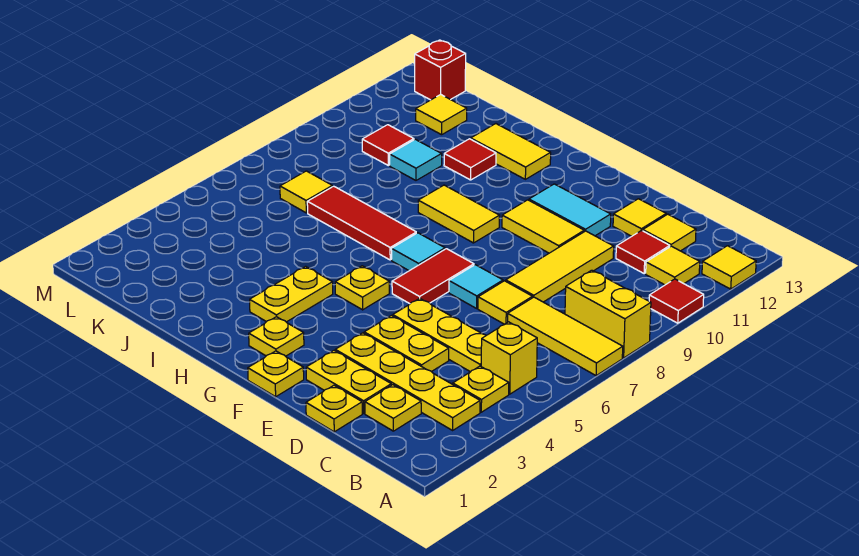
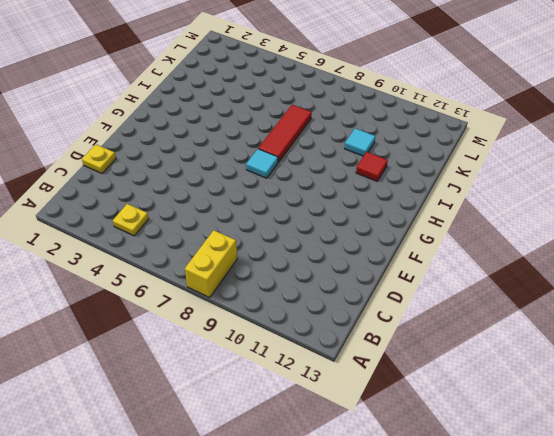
none -> yellow 1x3 tile [508,297,623,376]
none -> red 1x1 tile [649,279,704,323]
none -> yellow 1x1 tile [702,246,756,289]
none -> yellow 1x4 plate [335,333,480,430]

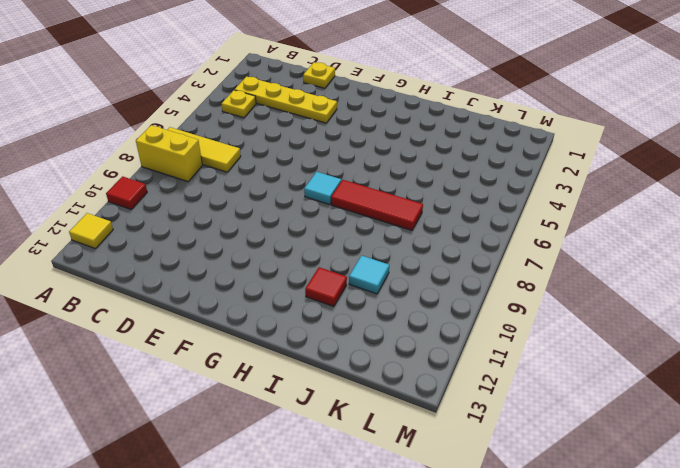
none -> yellow 1x1 brick [481,322,537,394]
none -> yellow 1x1 tile [646,246,700,285]
none -> yellow 1x1 plate [365,385,421,431]
none -> yellow 1x3 plate [393,298,486,372]

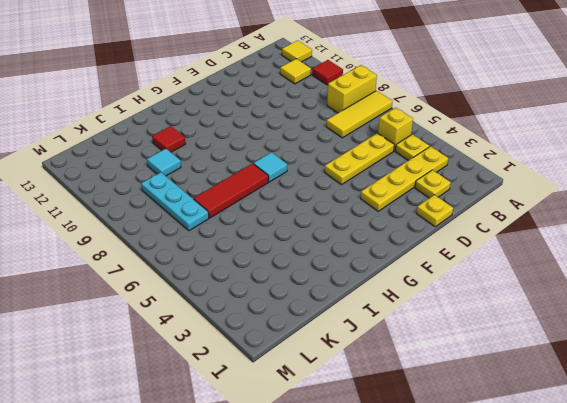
cyan 1x3 plate [141,172,209,231] -> yellow 1x1 tile [280,171,332,213]
none -> red 1x1 tile [616,230,670,273]
none -> yellow 1x1 tile [643,214,696,251]
none -> yellow 1x2 plate [306,351,391,413]
none -> yellow 1x2 plate [364,316,449,372]

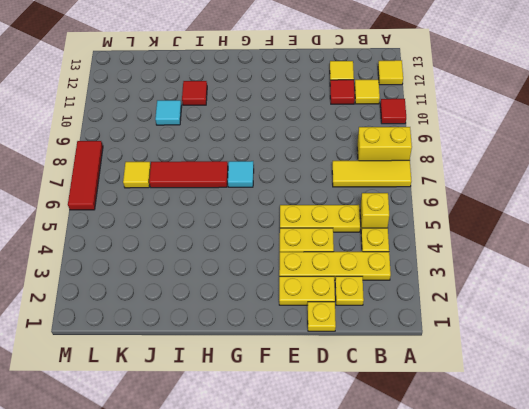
red 1x3 tile [68,141,103,210] -> none
none -> yellow 1x1 tile [478,281,533,324]
none -> yellow 1x3 tile [506,231,614,302]
none -> yellow 1x1 tile [613,199,666,236]
none -> cyan 1x1 tile [449,265,503,308]

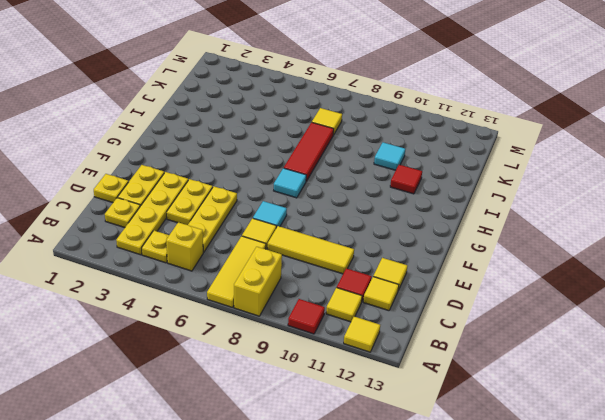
none -> yellow 1x2 tile [502,200,584,253]
none -> cyan 1x2 tile [529,184,611,236]
none -> yellow 1x1 plate [248,351,304,397]
none -> red 1x2 tile [392,249,474,304]

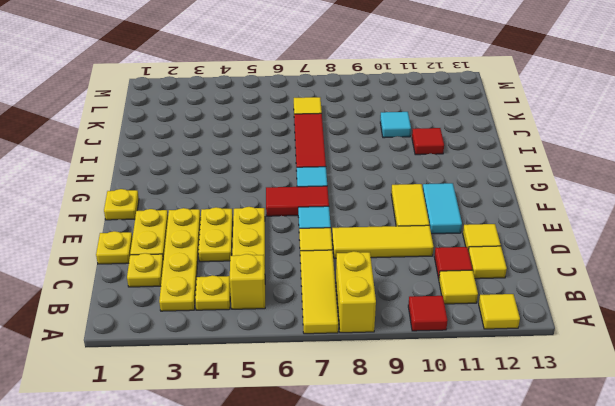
none -> yellow 1x1 plate [249,317,304,356]
none -> yellow 1x1 plate [335,266,389,310]
none -> yellow 1x2 tile [418,185,500,243]
none -> yellow 1x2 plate [250,266,333,322]

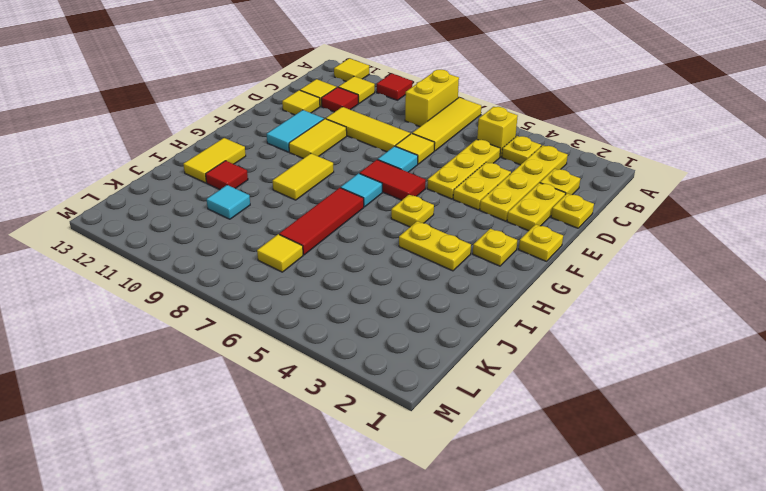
none -> red 1x1 tile [362,125,414,165]
none -> yellow 1x1 tile [416,94,467,135]
none -> red 1x1 brick [415,40,466,100]

